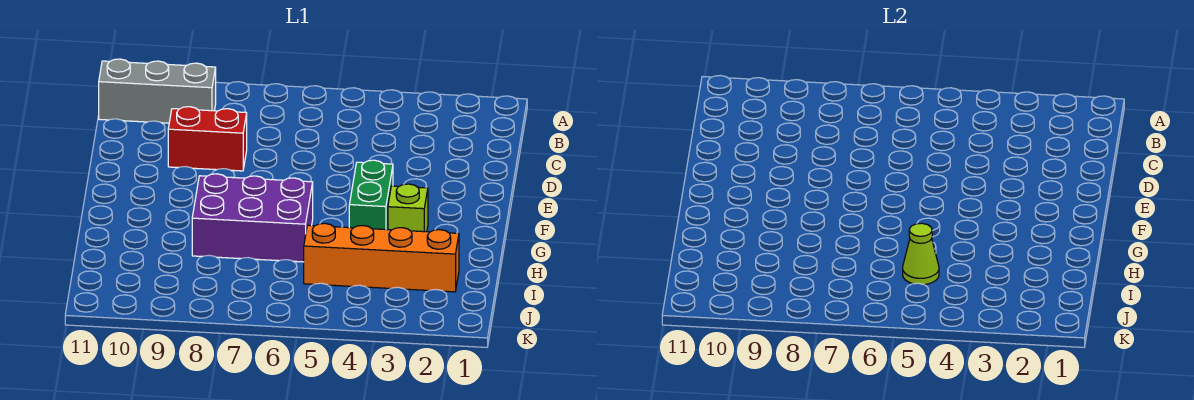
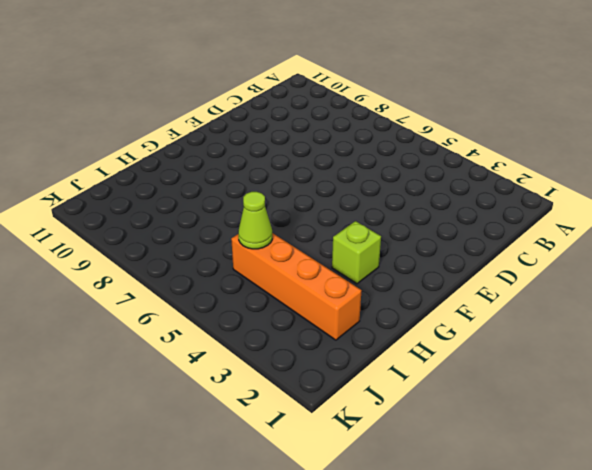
none -> grey 1x3 brick [99,59,216,123]
none -> red 1x2 brick [168,107,247,171]

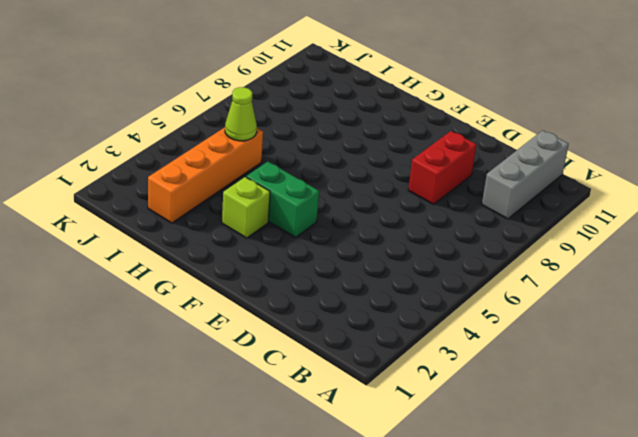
none -> purple 2x3 brick [192,174,313,262]

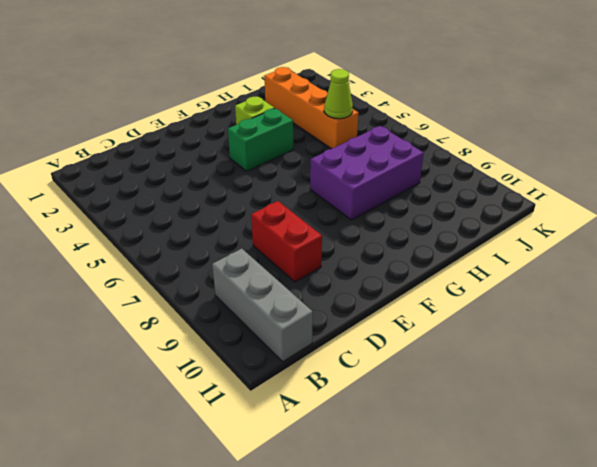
purple 2x3 brick [310,126,424,220] -> purple 2x3 brick turned to [192,174,313,262]

